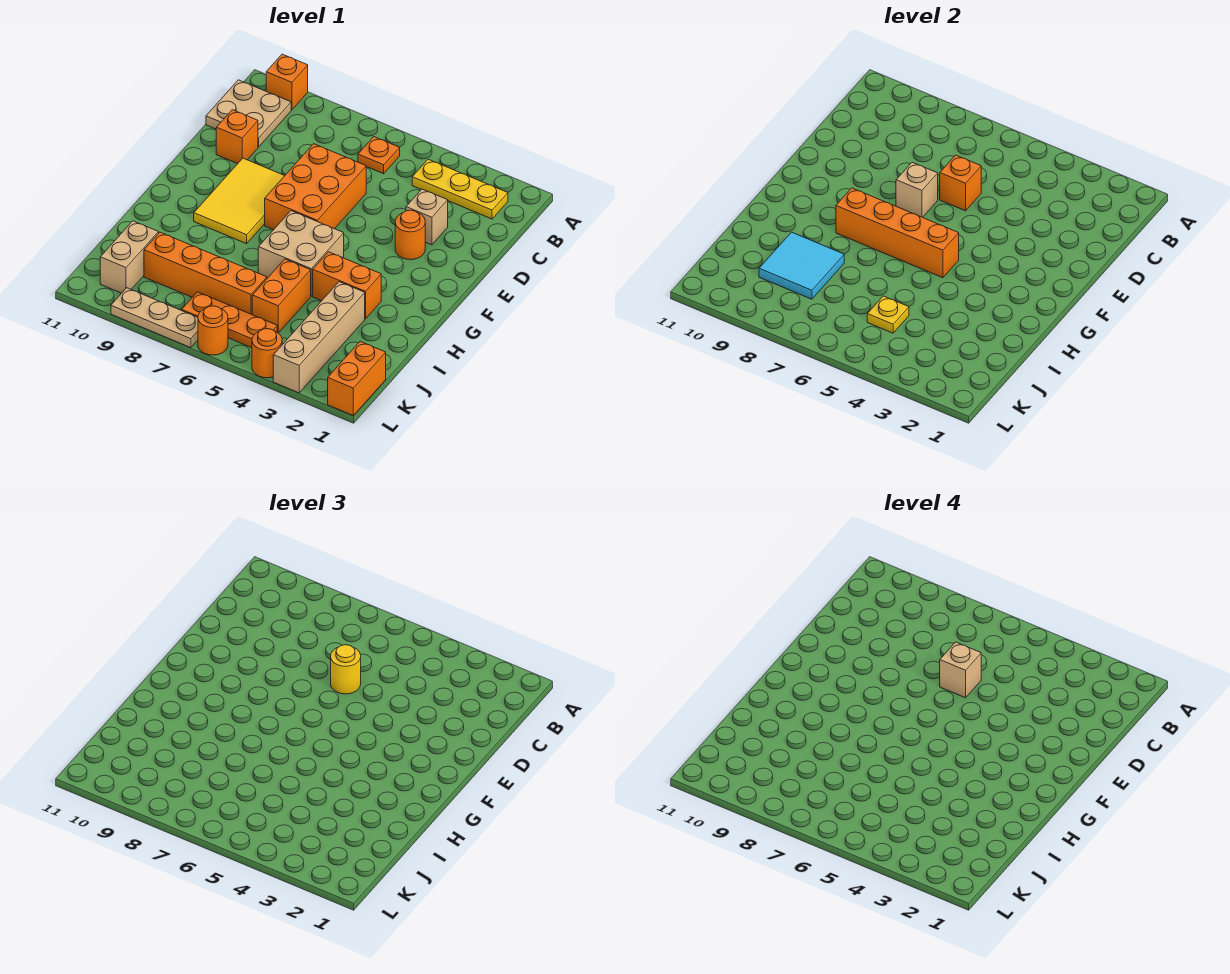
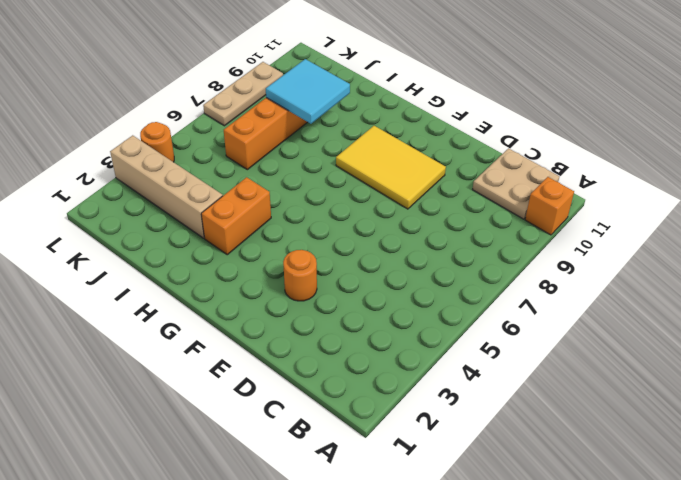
none -> yellow 1x3 plate [412,159,508,219]
none -> orange 1x1 plate [358,137,400,174]
none -> tan 1x1 brick [406,189,448,245]

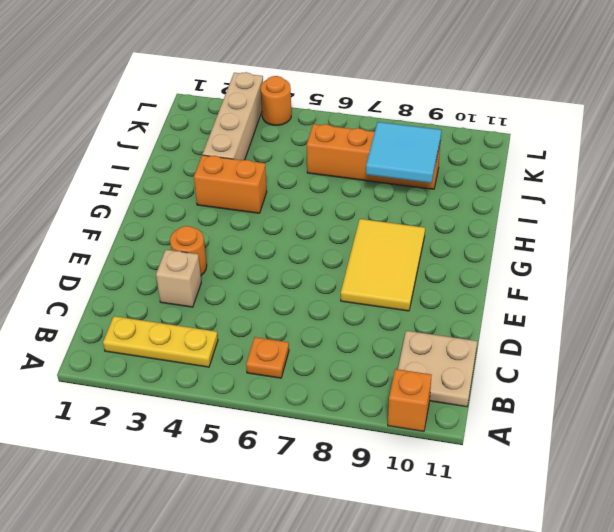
none -> orange 2x3 brick [265,144,366,230]
none -> orange 1x1 brick [216,110,258,164]
none -> tan 2x2 brick [258,211,344,296]

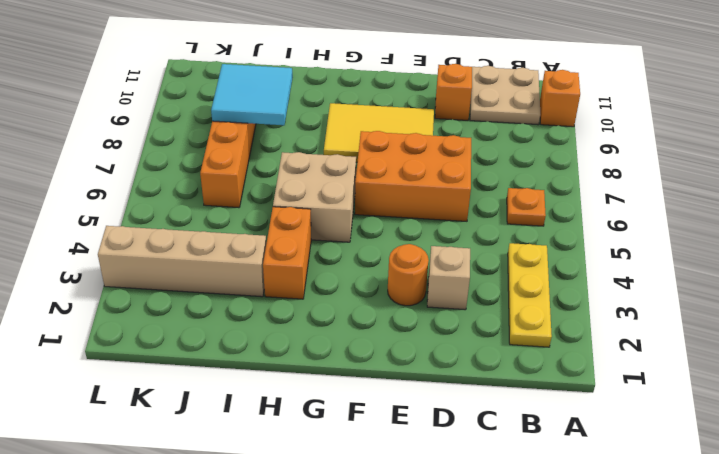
none -> orange 1x2 brick [252,259,311,333]
none -> tan 1x2 brick [100,221,159,293]
none -> orange 1x2 brick [328,341,386,415]

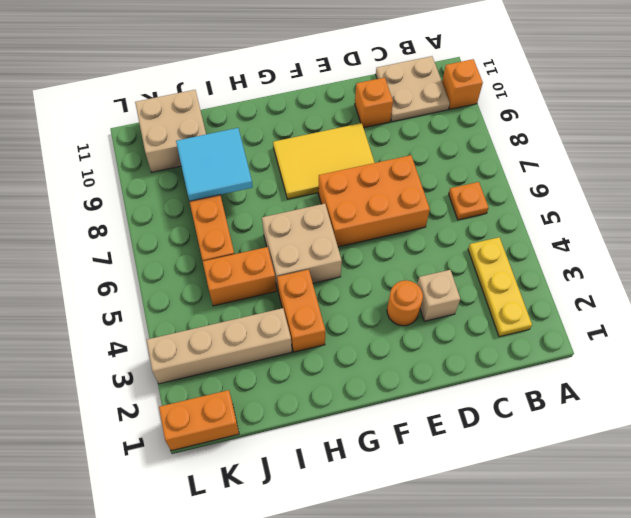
tan 2x2 brick [135,90,206,172] -> tan 1x2 brick [100,221,159,293]
none -> orange 1x3 plate [182,292,277,348]
none -> orange 1x1 round brick [252,329,282,378]
none -> orange 1x1 round brick [198,306,228,355]

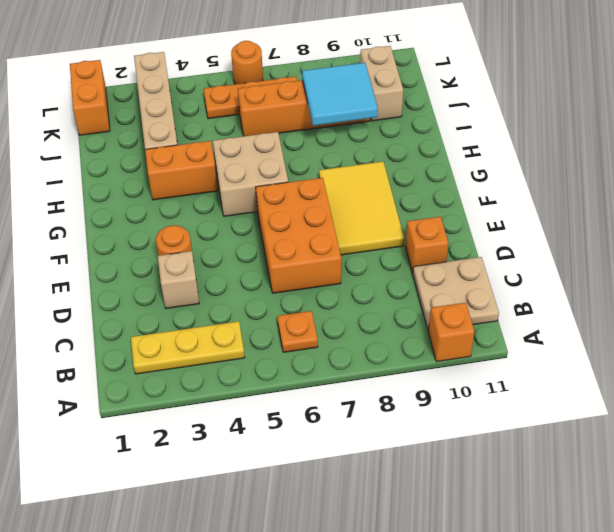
none -> orange 1x2 brick [252,259,311,333]
none -> orange 1x1 round brick [252,329,282,378]
none -> tan 1x3 plate [111,288,198,348]

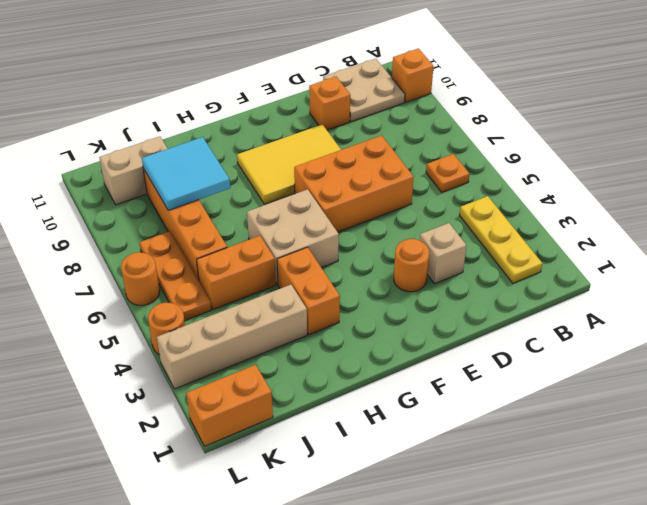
none -> tan 1x3 plate [111,288,198,348]
none -> orange 1x1 brick [940,155,981,211]
none -> tan 1x1 brick [896,162,938,217]

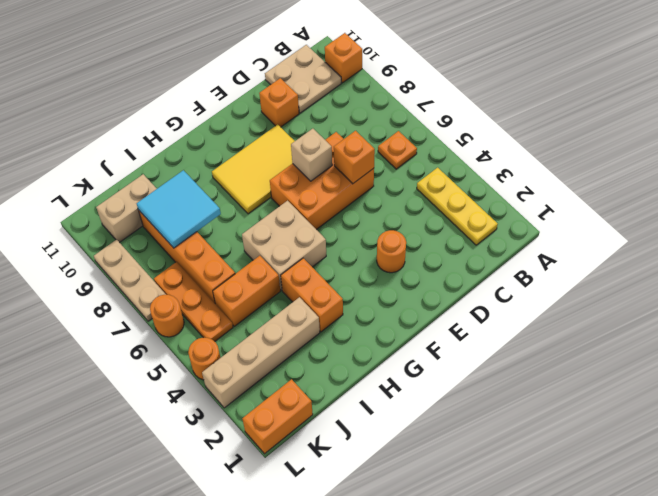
none -> tan 1x1 brick [406,189,448,245]
none -> orange 1x4 brick [836,188,959,278]
none -> yellow 1x1 plate [867,296,909,333]

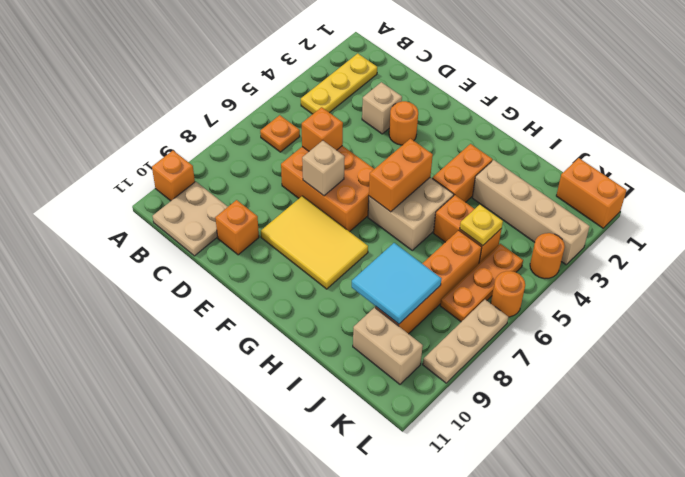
orange 1x2 brick [369,139,433,212] -> orange 1x4 brick [836,188,959,278]
none -> yellow 1x1 round brick [331,645,361,694]
none -> tan 1x1 brick [940,642,981,698]

